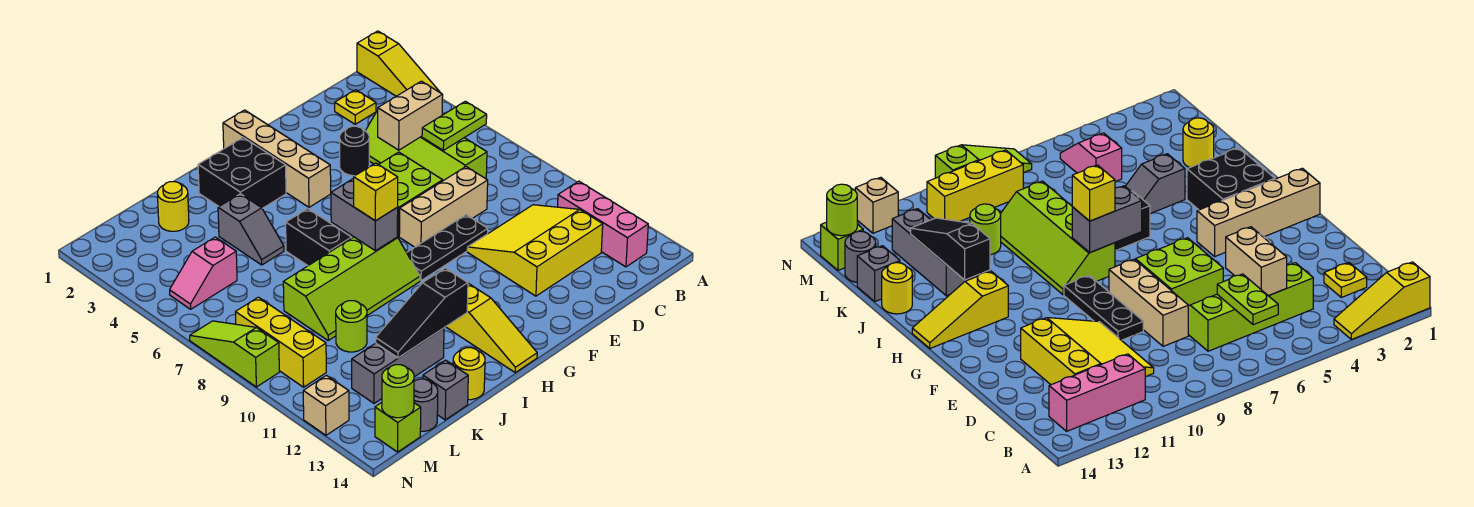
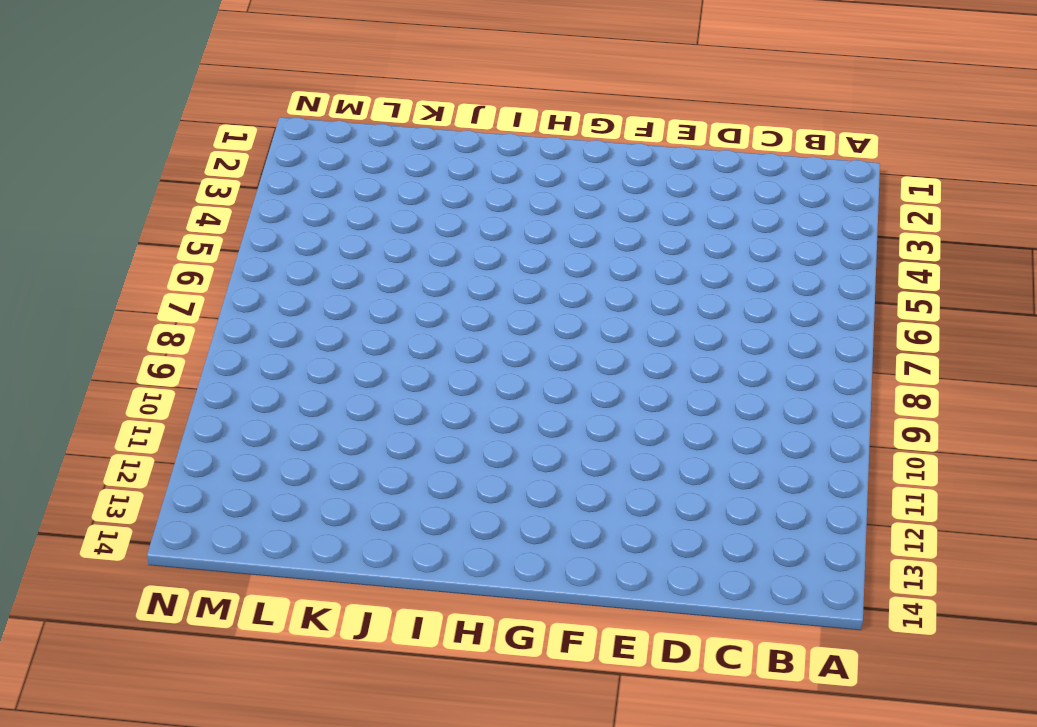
none -> yellow 1x3 slope [357,31,440,96]
none -> pink 1x3 brick [558,181,648,267]
none -> yellow 1x1 plate [335,90,376,124]
none -> lime 2x4 slope [366,110,487,181]

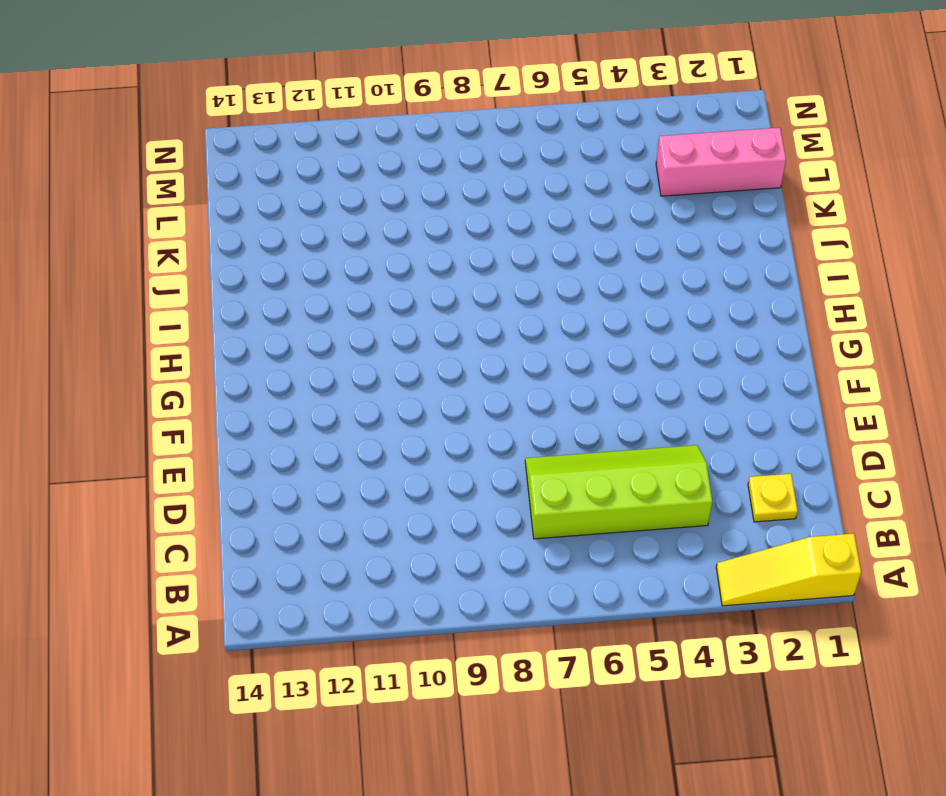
pink 1x3 brick [656,128,786,196] -> pink 1x3 brick moved to [558,181,648,267]
none -> yellow 3x3 slope [467,205,603,296]
none -> tan 1x3 brick [399,167,488,247]
none -> black 1x1 round brick [340,126,369,176]
none -> lime 2x2 brick [379,152,443,236]

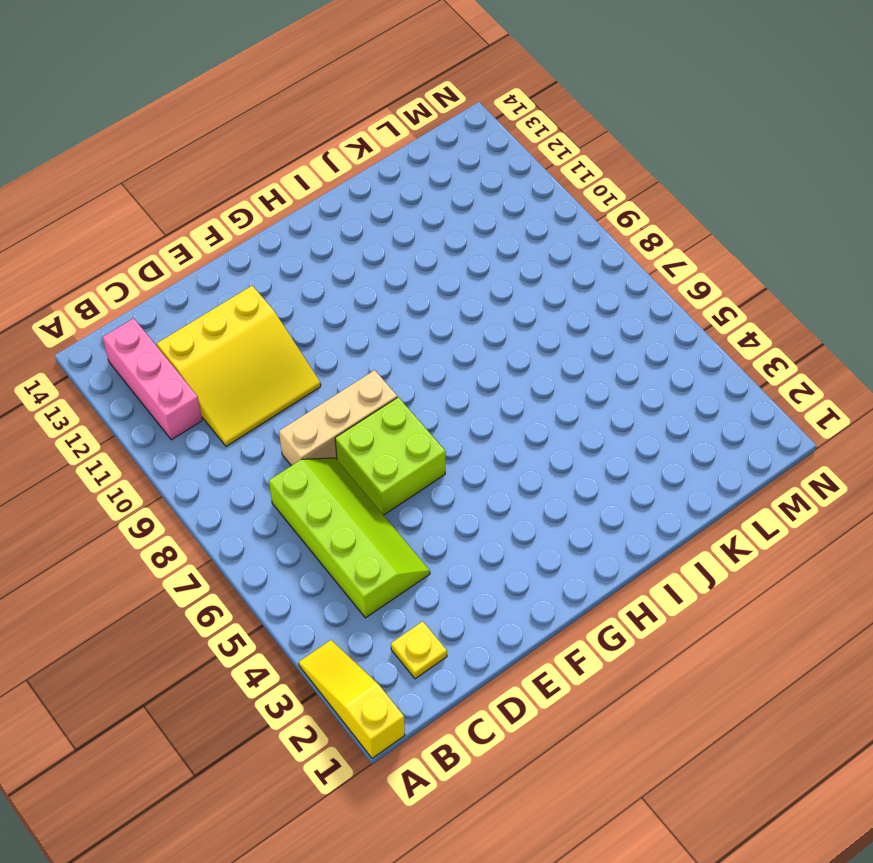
none -> black 1x1 round brick [340,126,369,176]
none -> black 1x3 plate [407,215,488,281]
none -> tan 1x4 brick [223,110,331,207]
none -> black 2x2 brick [198,138,286,208]

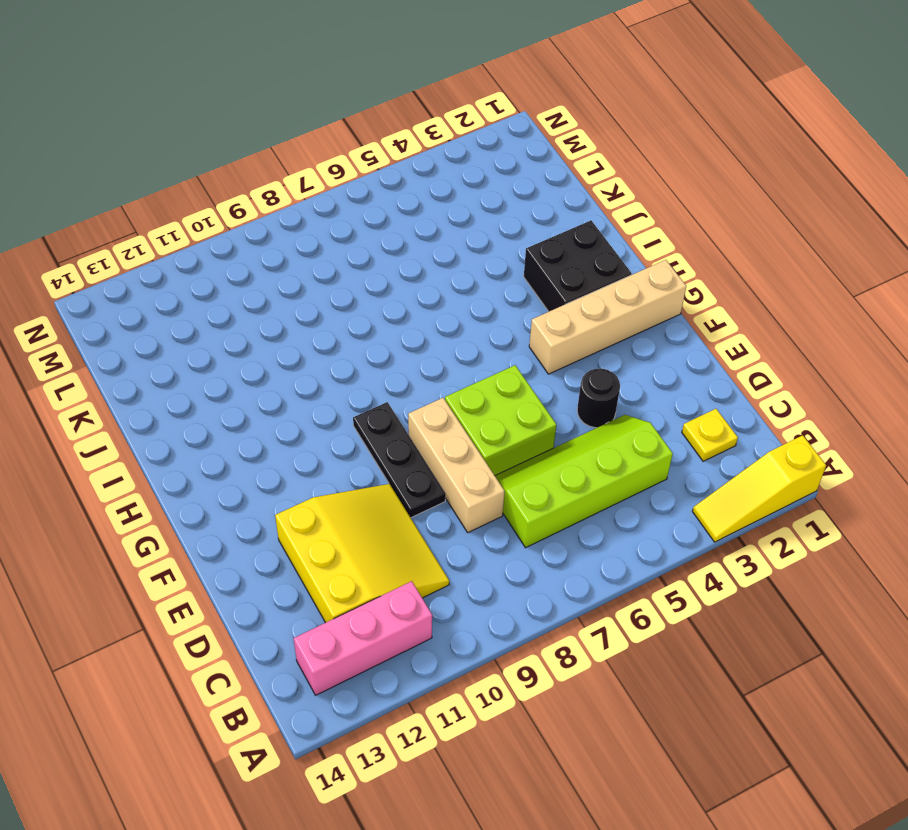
none -> lime 2x4 slope [283,237,420,340]
none -> yellow 1x3 slope [446,283,537,372]
none -> black 1x2 brick [286,209,352,266]
none -> grey 1x2 slope [218,194,284,265]

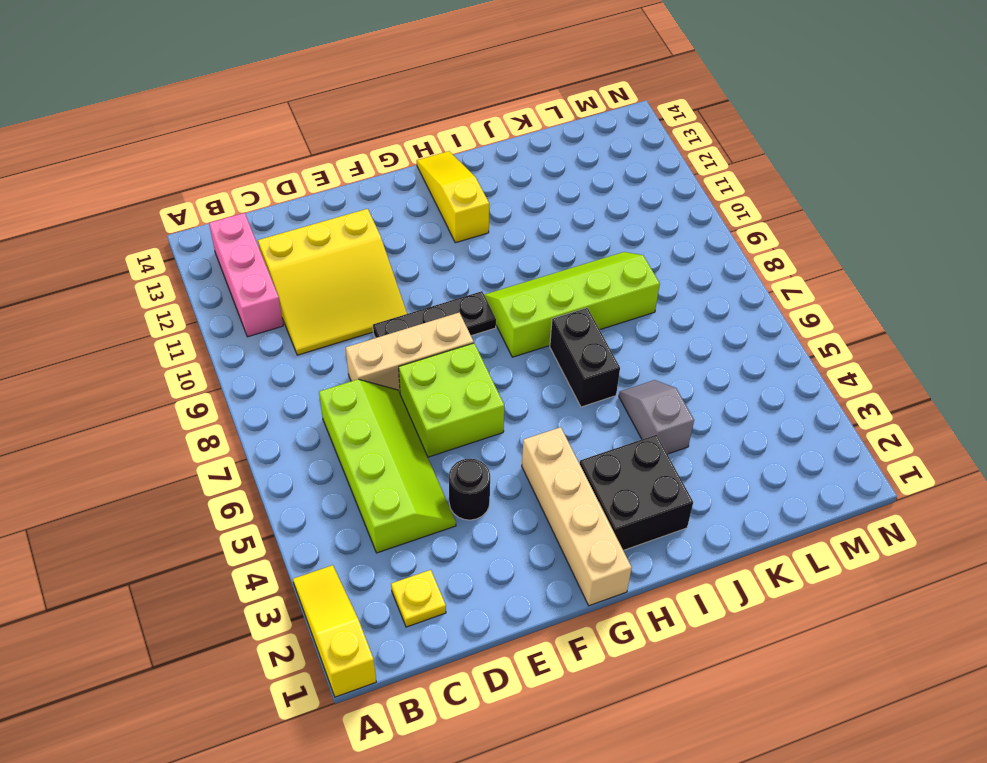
none -> grey 1x3 brick [352,328,444,403]
none -> yellow 1x1 round brick [453,348,485,400]
none -> yellow 1x1 round brick [158,182,189,231]
none -> lime 1x1 round brick [336,301,367,352]

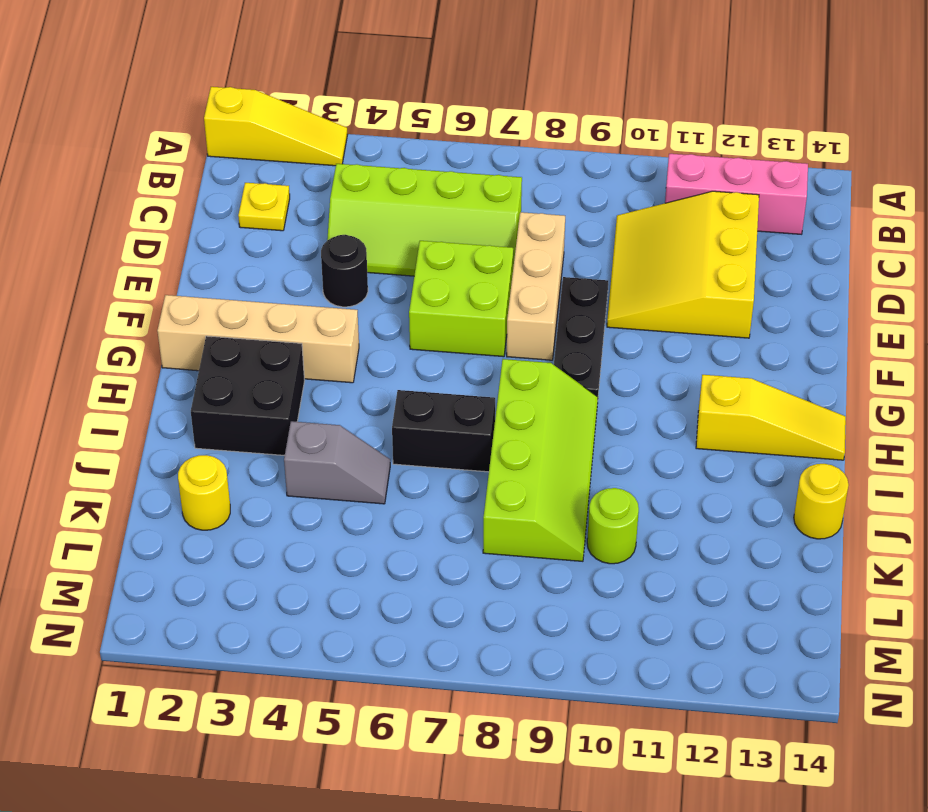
none -> grey 1x3 brick [352,328,444,403]
none -> grey 1x1 brick [423,360,468,420]
none -> pink 1x2 slope [170,237,237,309]
none -> grey 1x1 round brick [414,379,438,431]

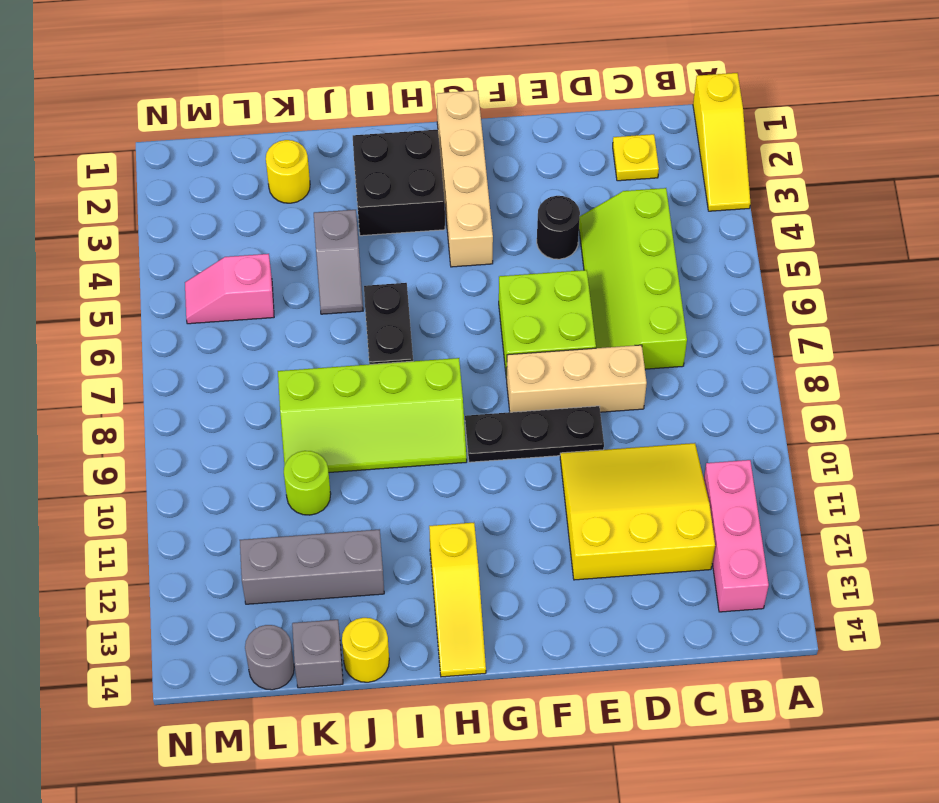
none -> yellow 1x3 brick [235,297,326,387]
none -> lime 1x1 brick [375,403,421,452]
none -> lime 1x3 slope [190,321,279,387]
none -> tan 1x1 brick [303,375,349,435]

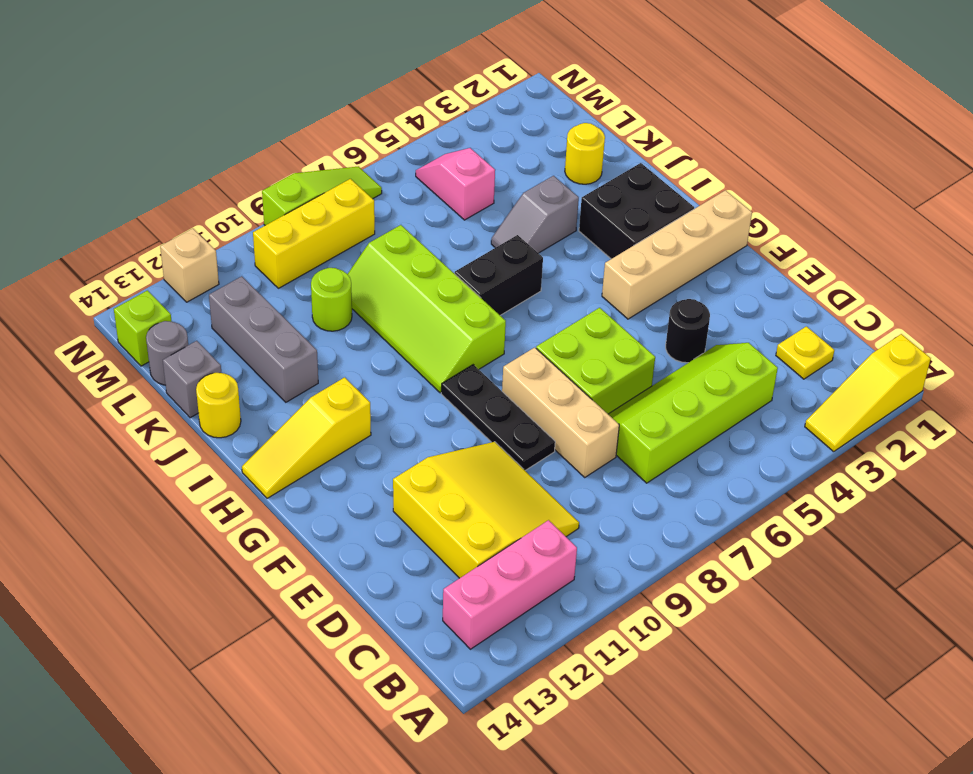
none -> lime 1x2 plate [422,101,487,150]
none -> tan 1x2 brick [378,81,443,150]
none -> grey 1x2 brick [331,179,398,251]
none -> black 1x3 slope [376,268,468,358]

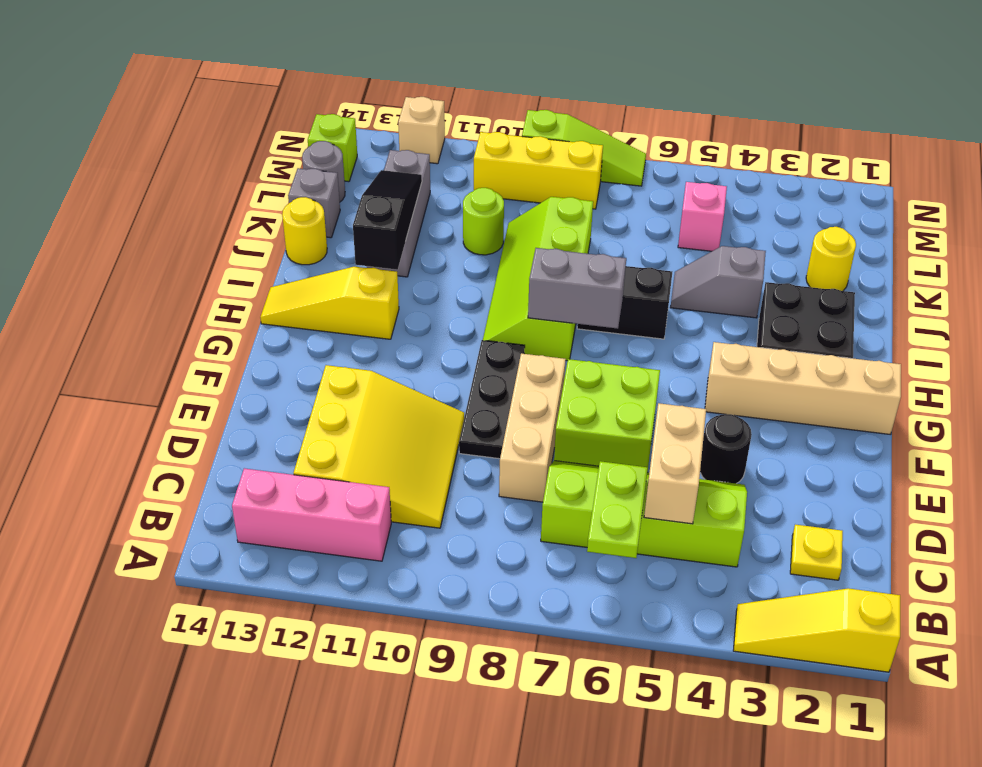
none -> lime 1x1 round brick [382,365,414,418]
none -> yellow 1x1 brick [354,163,398,221]

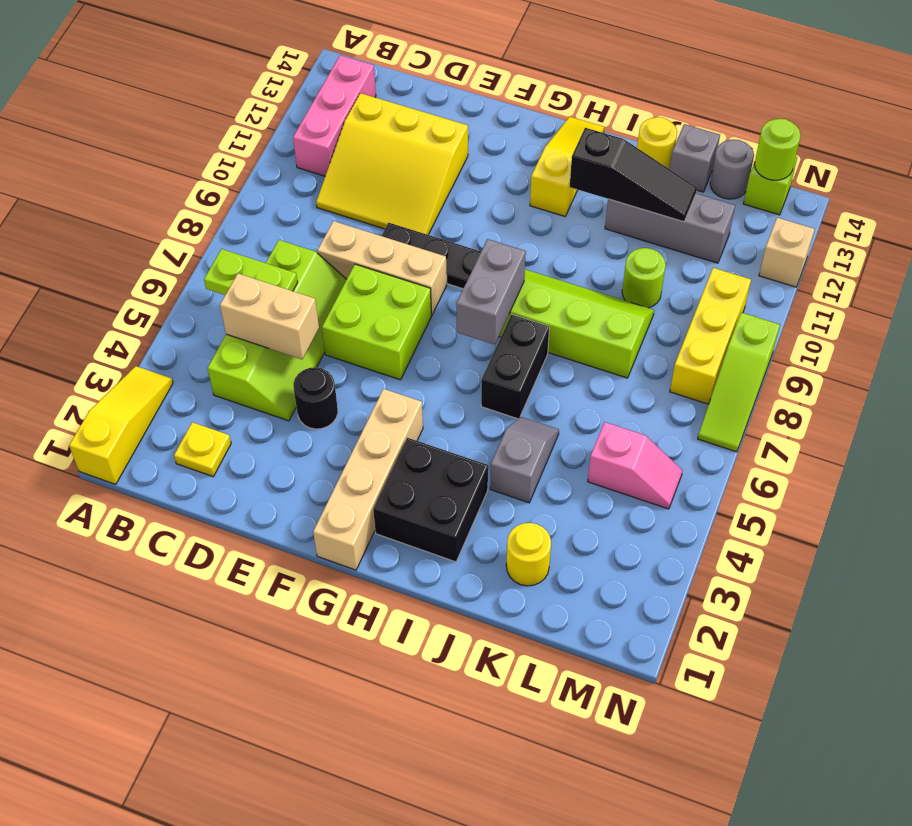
none -> yellow 1x1 brick [354,163,398,221]

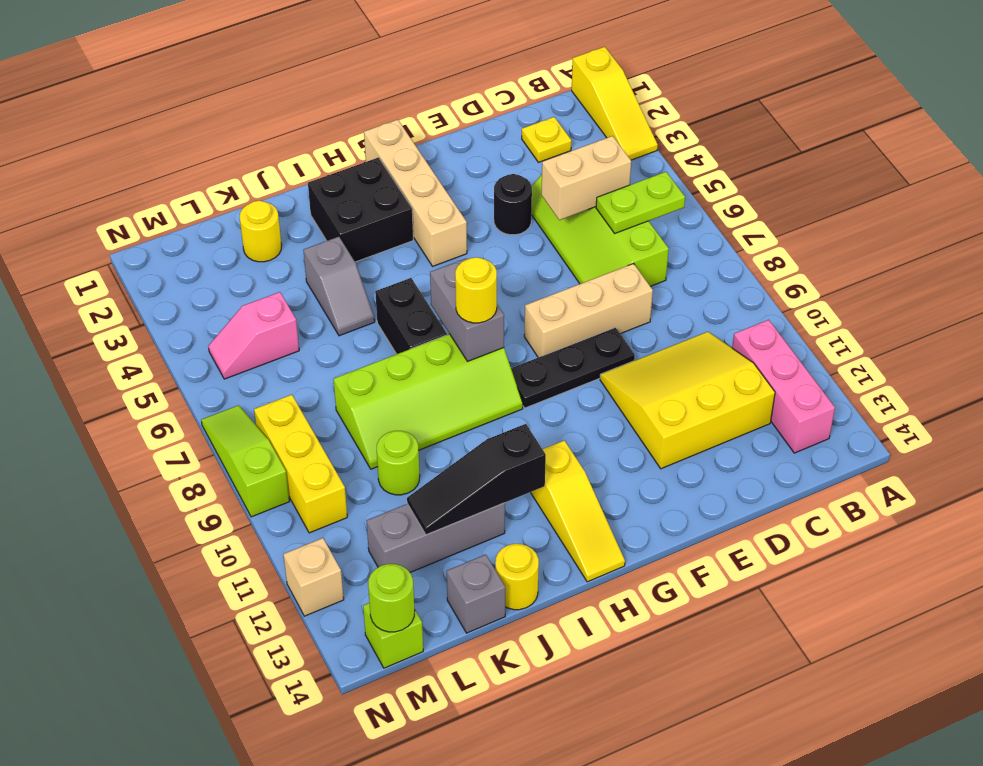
yellow 1x1 round brick [455,257,497,323] -> yellow 1x1 brick [354,163,398,221]
none -> lime 2x2 brick [379,152,443,236]
none -> grey 1x1 round brick [414,379,438,431]

